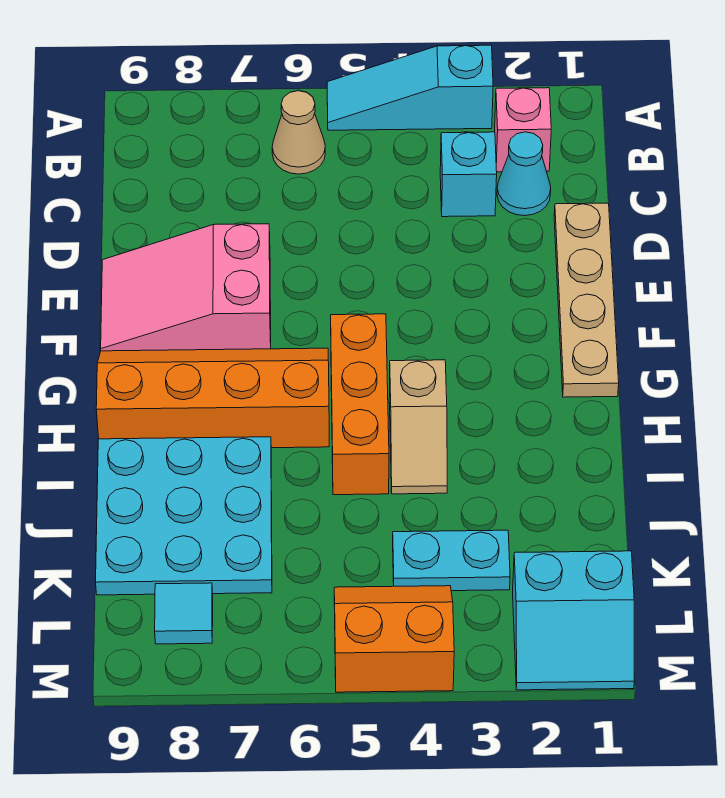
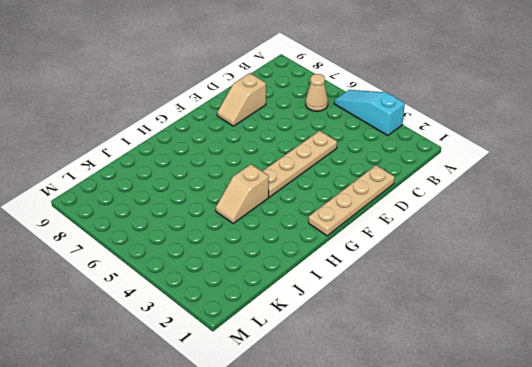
tan 1x4 plate [262,131,337,197] -> none
tan 1x2 slope [217,73,266,126] -> pink 2x3 slope [101,224,271,351]
none -> pink 1x1 brick [495,88,551,172]
none -> cyan 1x1 cone [497,132,551,216]
none -> cyan 1x1 brick [440,132,497,217]

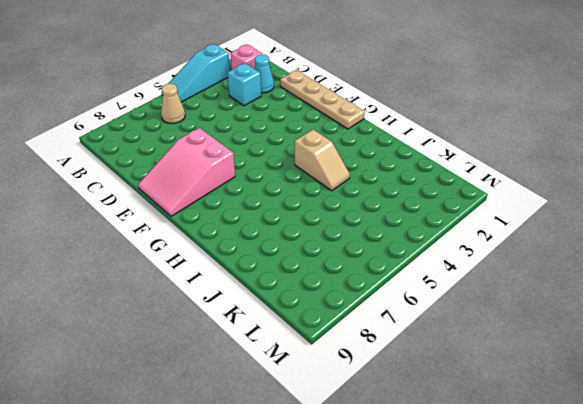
none -> orange 1x3 brick [331,314,389,495]
none -> orange 2x4 slope [96,348,329,448]
none -> cyan 3x3 plate [96,437,272,595]

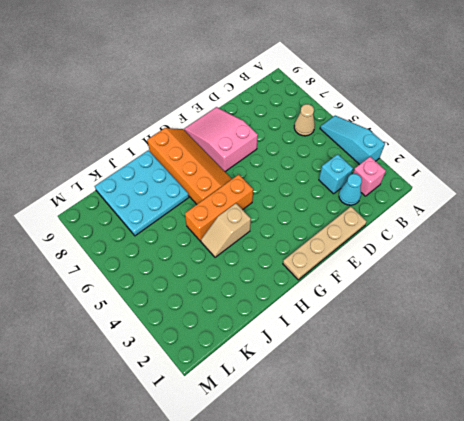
none -> cyan 1x2 plate [393,530,510,591]
none -> cyan 2x2 slope [513,551,634,690]
none -> orange 2x2 slope [334,586,454,692]

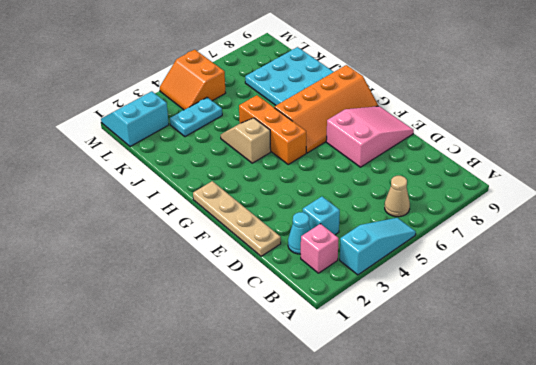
orange 2x2 slope [160,50,226,110] -> orange 2x2 slope turned to [334,586,454,692]
none -> cyan 1x1 tile [155,583,213,644]

